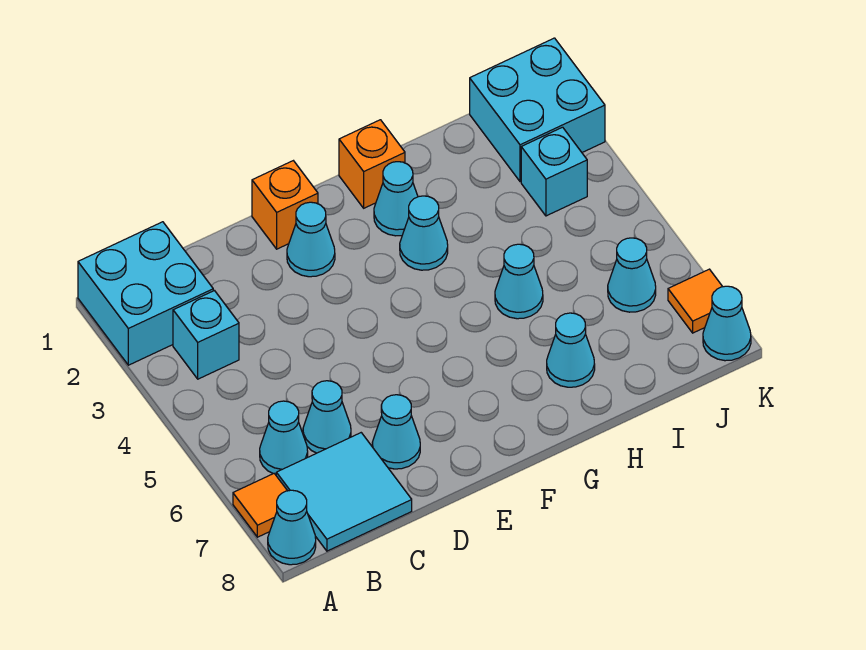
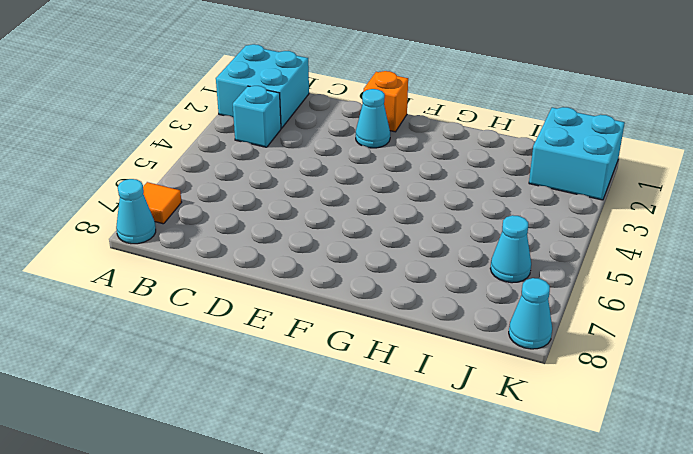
none -> cyan 1x1 cone [260,401,308,474]
none -> cyan 2x2 tile [276,433,412,551]
none -> cyan 1x1 cone [303,381,351,453]

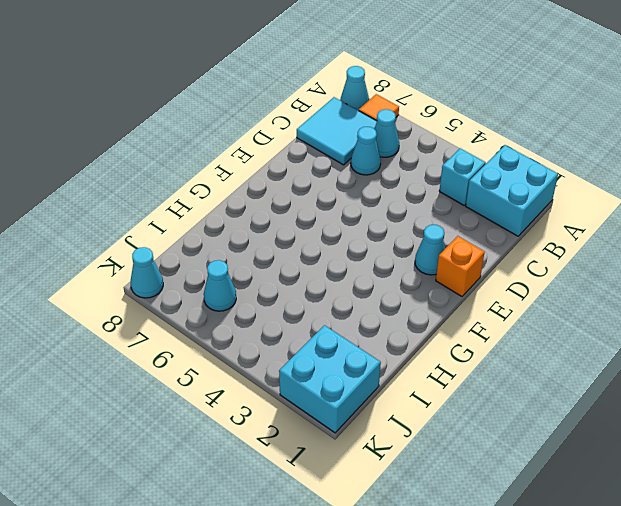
none -> cyan 1x1 cone [372,395,420,469]
none -> orange 1x1 brick [339,120,405,208]
none -> cyan 1x1 cone [374,162,418,236]

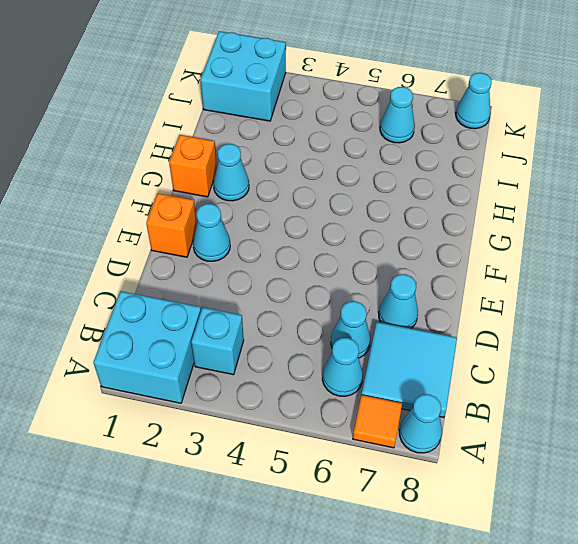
none -> cyan 1x1 cone [400,196,448,270]
none -> cyan 1x1 cone [495,244,543,319]
none -> cyan 1x1 cone [547,313,595,387]

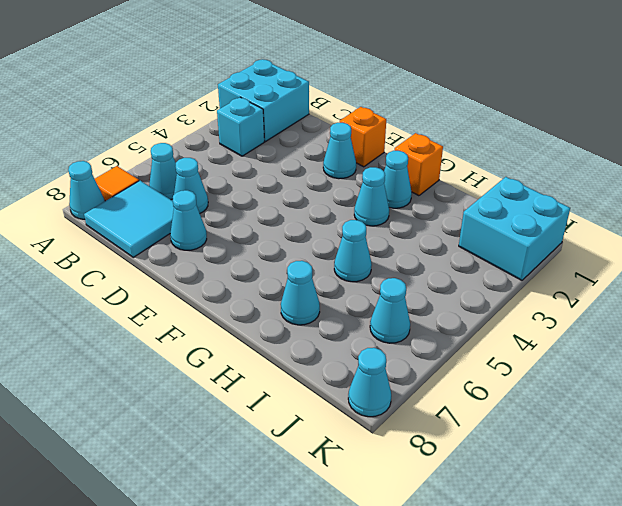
none -> cyan 1x1 brick [521,127,587,216]
none -> orange 1x1 tile [668,269,723,333]

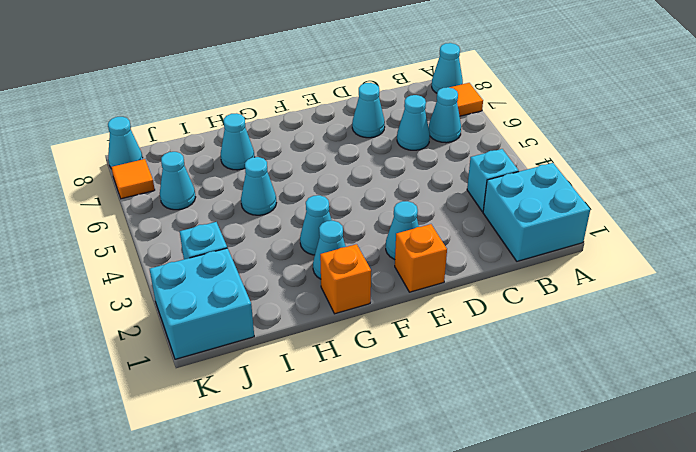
none -> cyan 2x2 tile [276,433,412,551]

